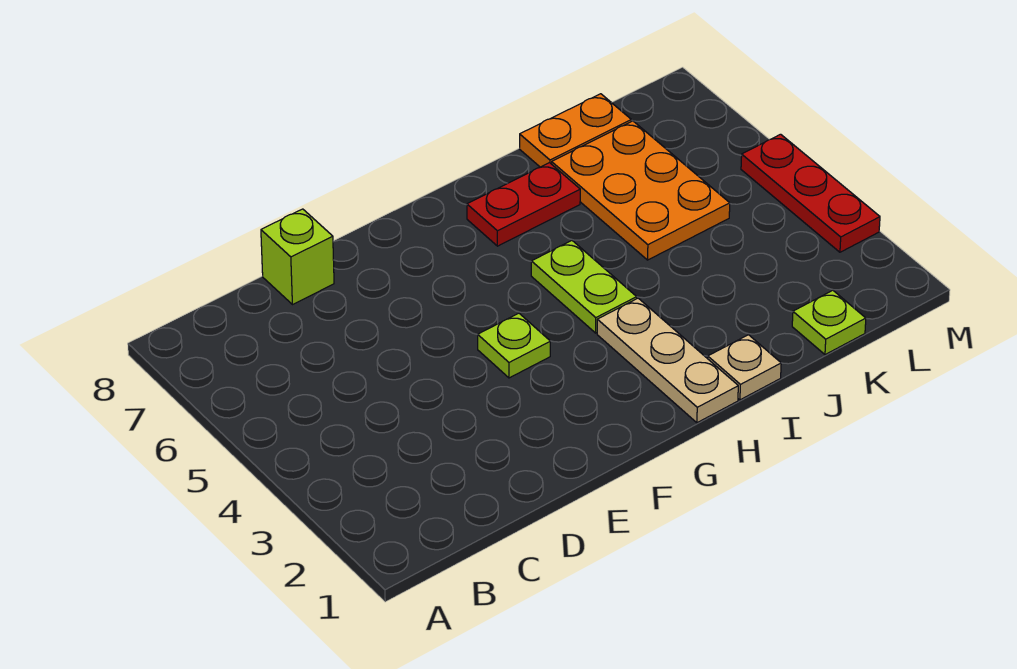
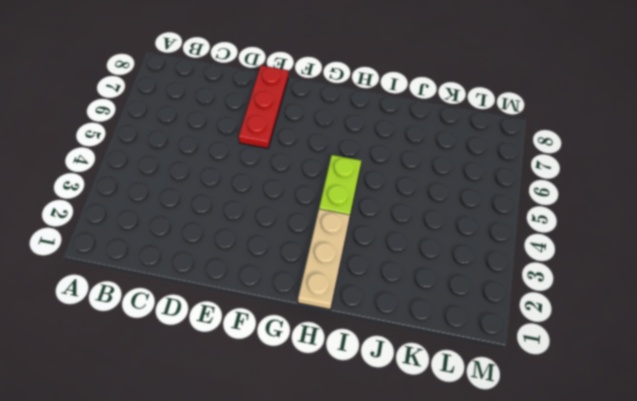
red 1x3 plate [239,65,288,148] -> red 1x3 plate moved to [741,134,880,252]
none -> lime 1x1 brick [261,209,334,305]
none -> lime 1x1 plate [478,313,550,378]

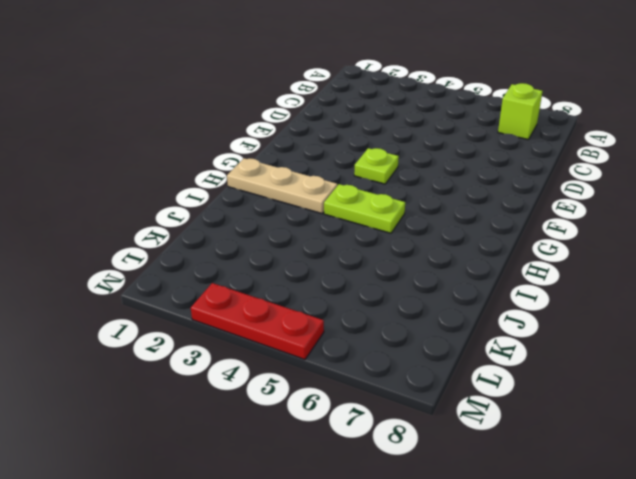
lime 1x1 brick [498,83,543,140] -> lime 1x1 brick moved to [261,209,334,305]
none -> red 1x2 plate [467,163,580,246]
none -> tan 1x1 plate [708,335,781,400]

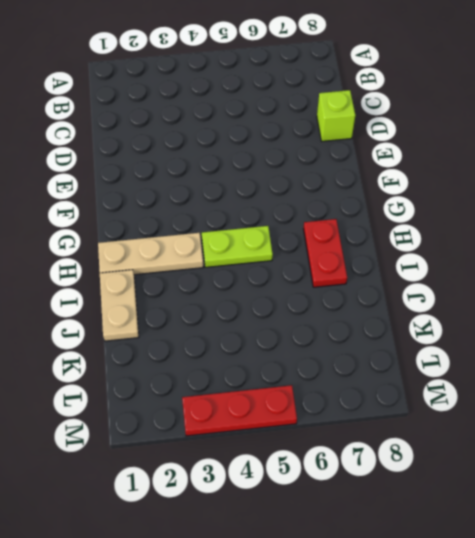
tan 1x2 plate [100,270,139,341] -> tan 1x1 plate [708,335,781,400]
none -> lime 1x1 plate [478,313,550,378]
none -> orange 2x3 plate [552,121,730,260]

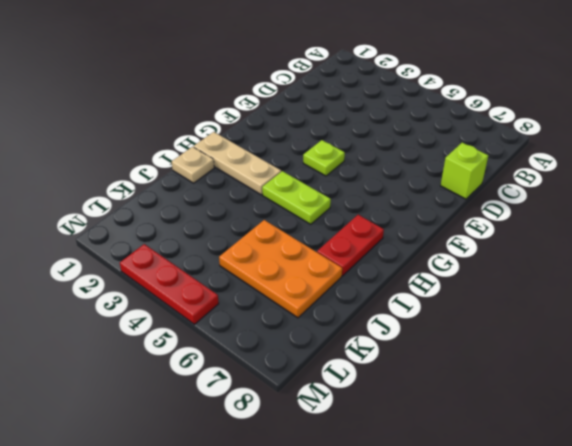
none -> orange 1x2 plate [520,94,631,167]
none -> lime 1x1 plate [792,290,866,355]

